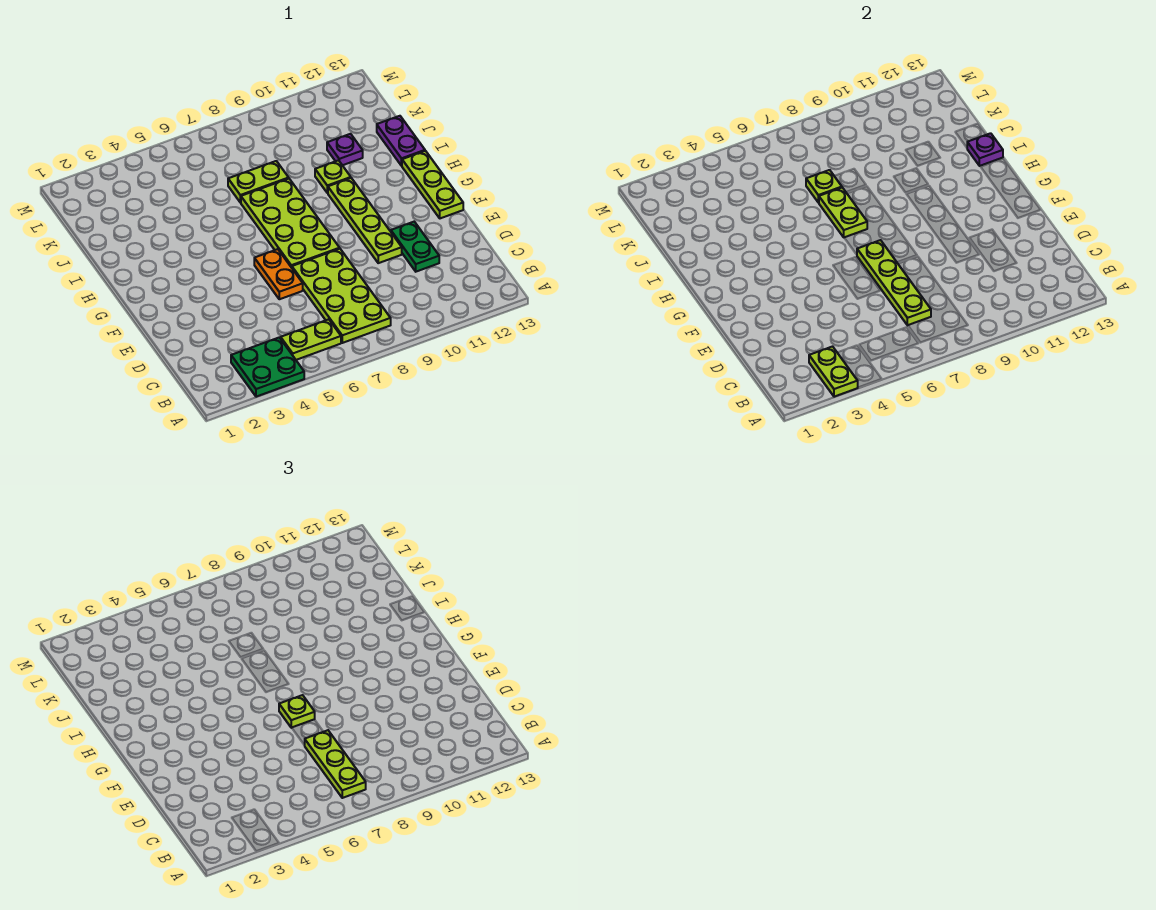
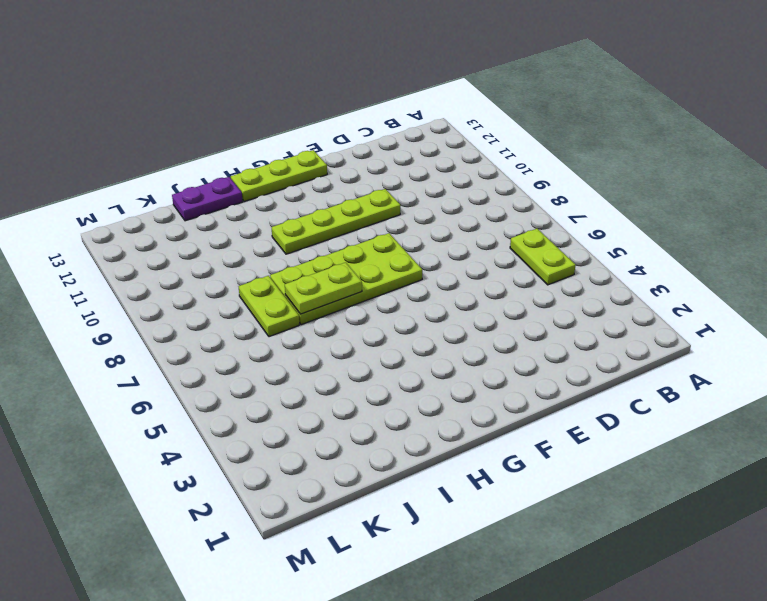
none -> green 2x2 plate [231,338,304,397]
none -> lime 2x4 plate [292,249,391,343]
none -> green 1x2 plate [391,222,439,272]

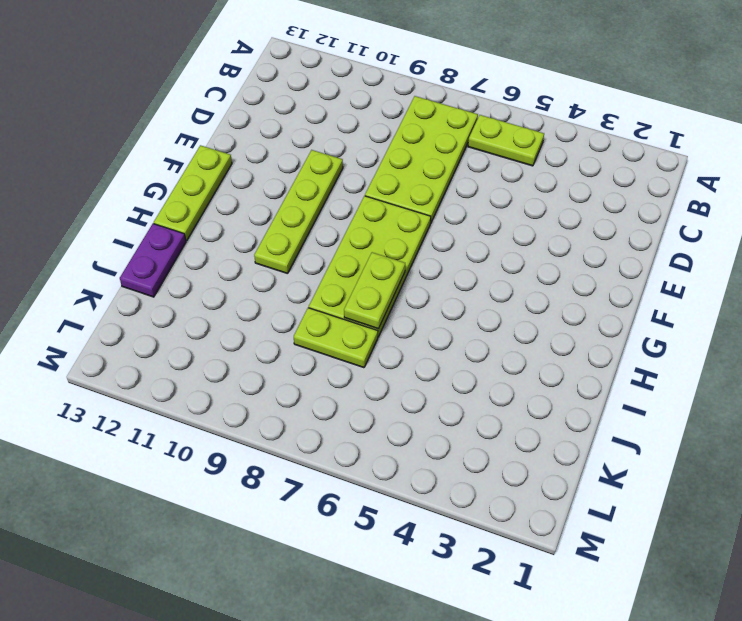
none -> green 2x2 plate [231,338,304,397]
none -> green 1x2 plate [391,222,439,272]
none -> orange 1x2 plate [254,249,303,299]

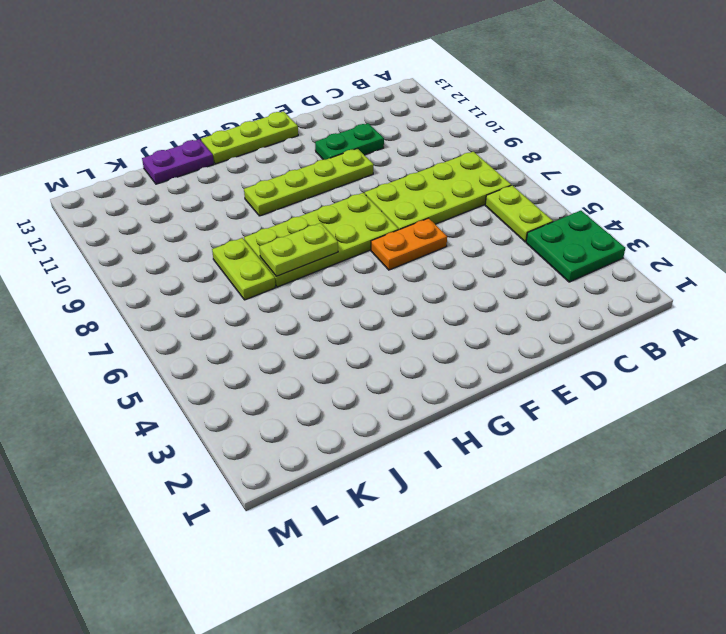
none -> lime 1x1 plate [315,160,351,193]
none -> purple 1x1 plate [327,134,363,165]
none -> lime 1x2 plate [809,347,858,397]

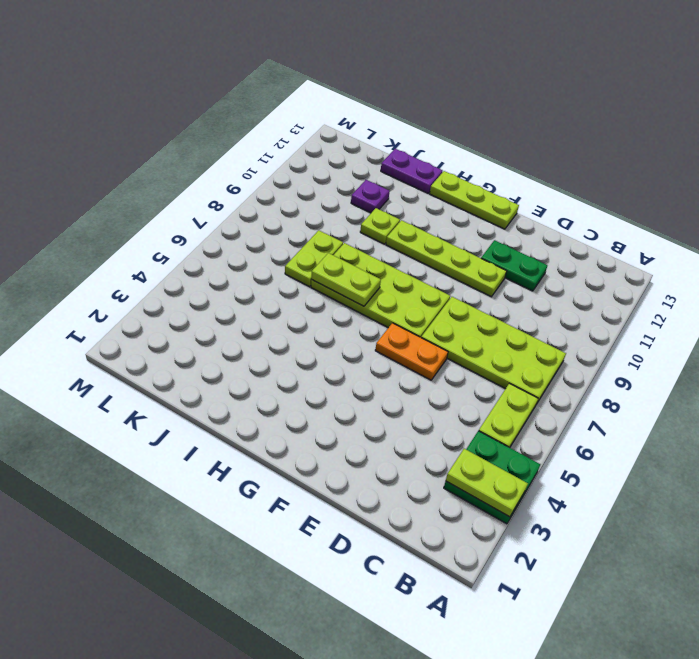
none -> lime 1x4 plate [857,240,931,325]
none -> purple 1x1 plate [967,133,1003,166]
none -> lime 1x1 plate [806,170,842,203]

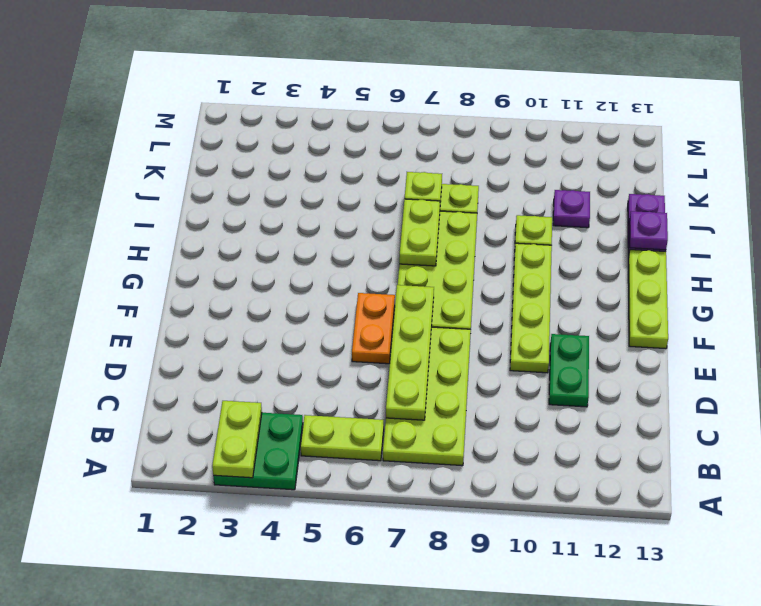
none -> lime 1x3 plate [305,730,366,798]
none -> lime 1x1 plate [279,695,315,728]

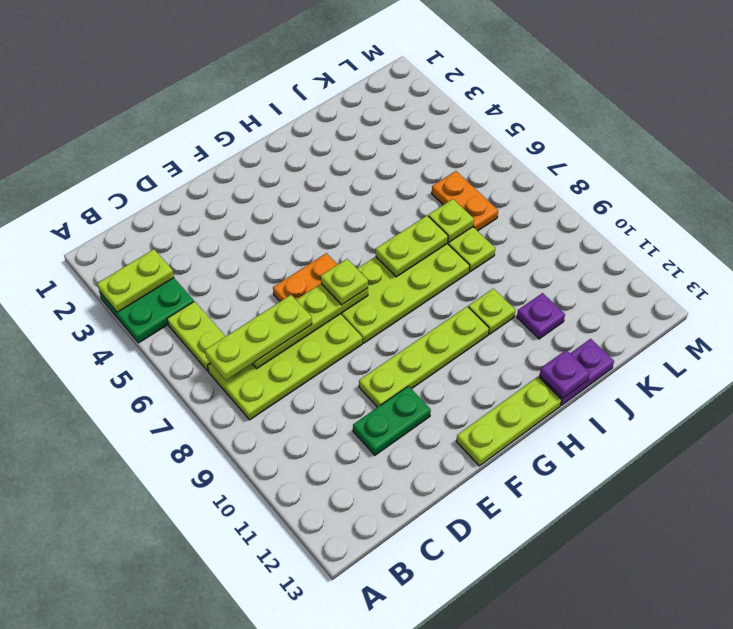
orange 1x2 plate [432,171,498,231] -> none

